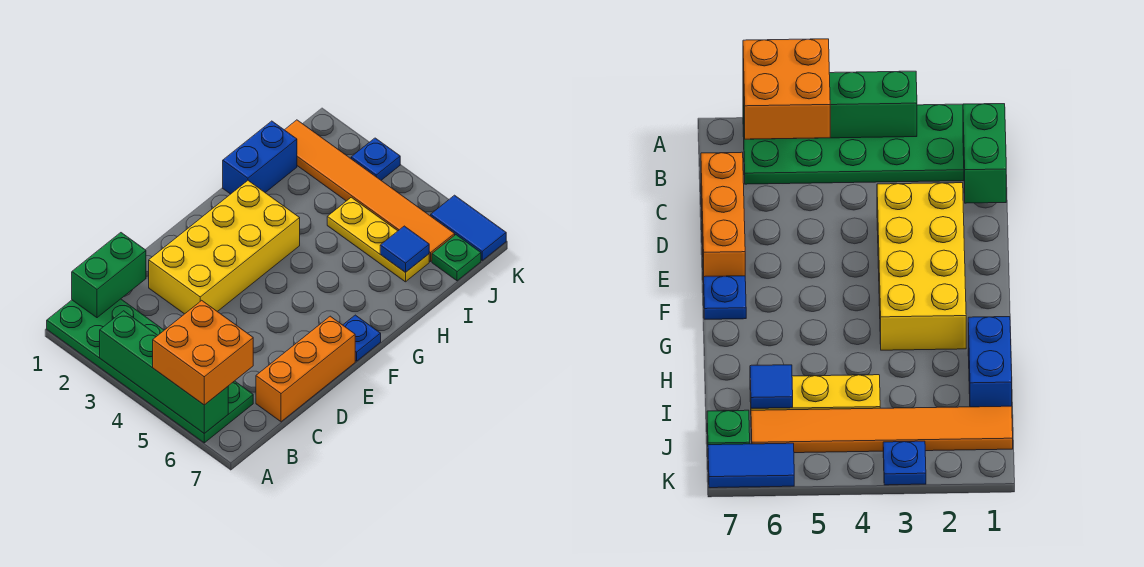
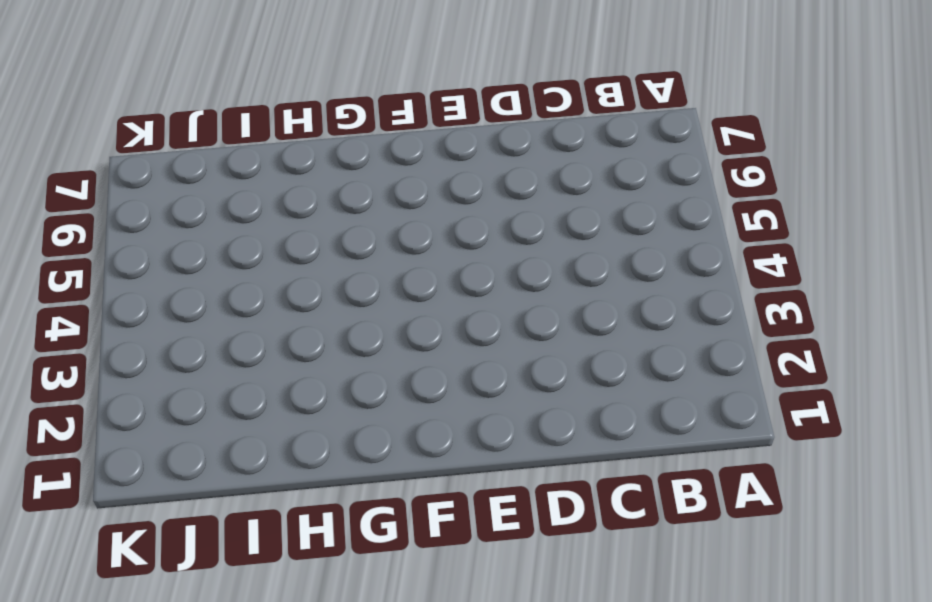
none -> green 2x6 plate [47,299,253,443]
none -> orange 1x3 brick [256,316,355,422]
none -> yellow 2x4 brick [149,181,300,314]

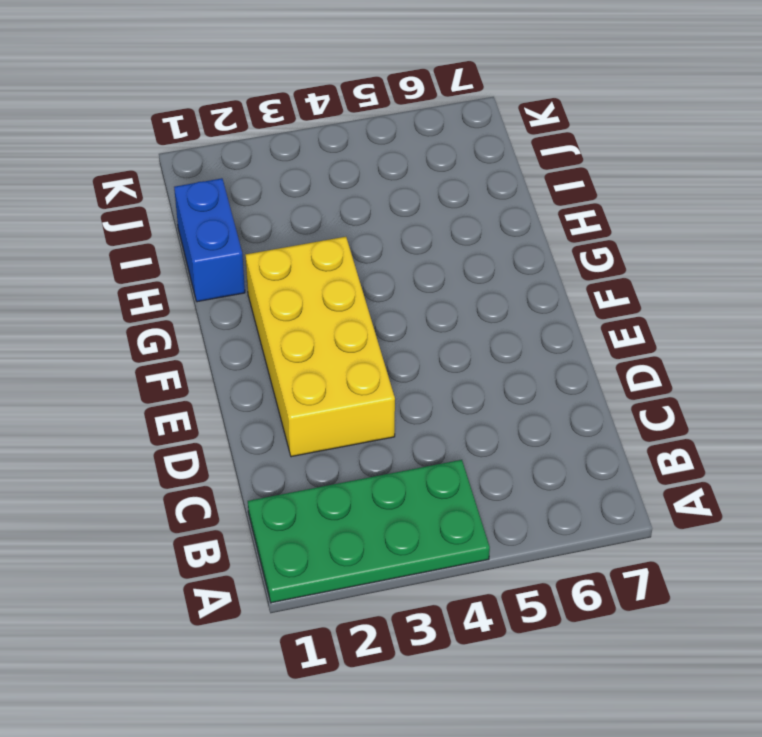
green 2x4 plate [248,460,490,603] -> green 2x6 plate [47,299,253,443]
none -> orange 1x3 brick [256,316,355,422]
none -> blue 1x1 plate [343,315,381,361]
none -> yellow 1x3 plate [327,197,429,282]

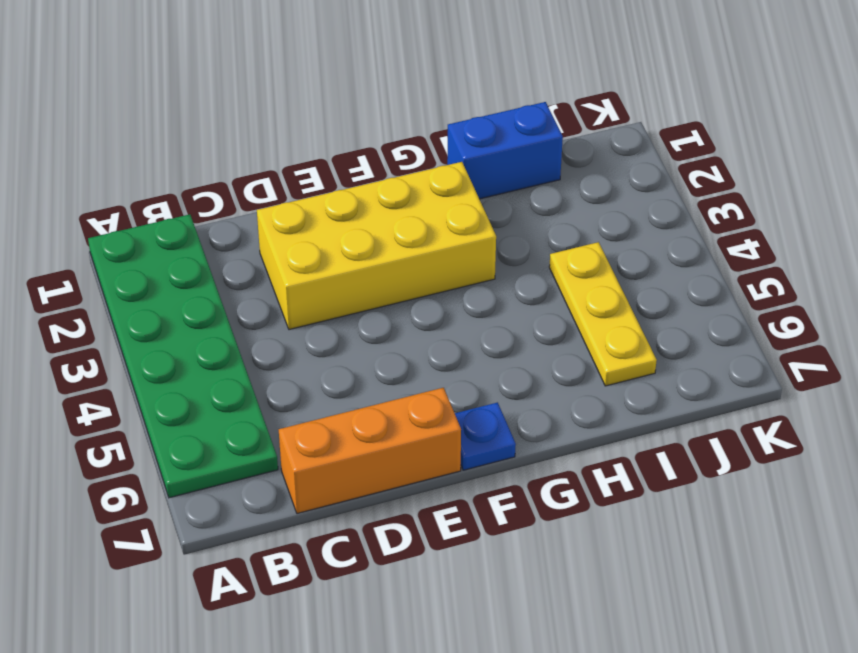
none -> orange 1x6 tile [285,120,455,262]
none -> green 1x1 plate [432,235,481,281]
none -> blue 1x1 plate [351,138,400,180]

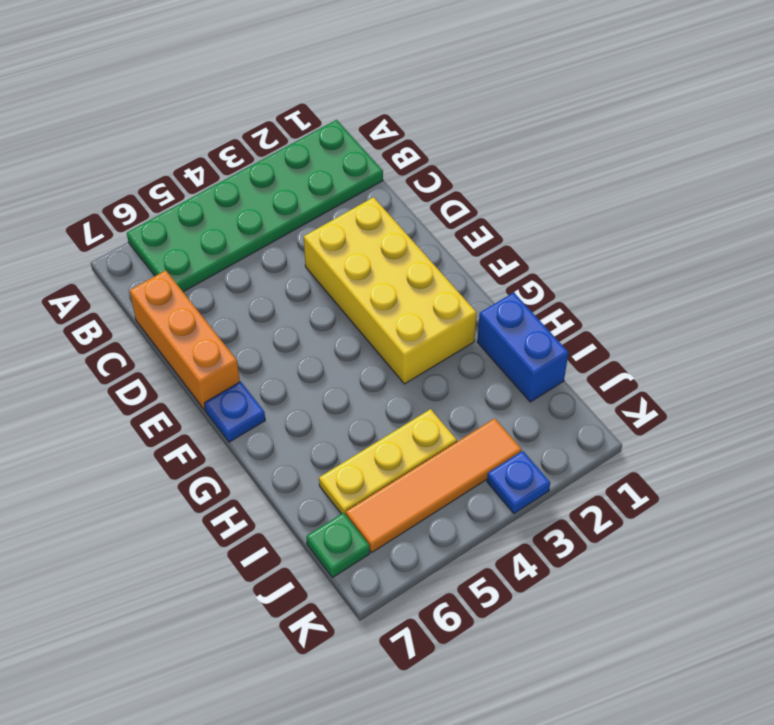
orange 1x4 tile [346,418,522,552] -> orange 1x6 tile [285,120,455,262]
none -> blue 1x2 tile [431,195,506,260]
none -> green 1x4 brick [100,311,228,433]
none -> green 1x2 brick [72,233,146,318]

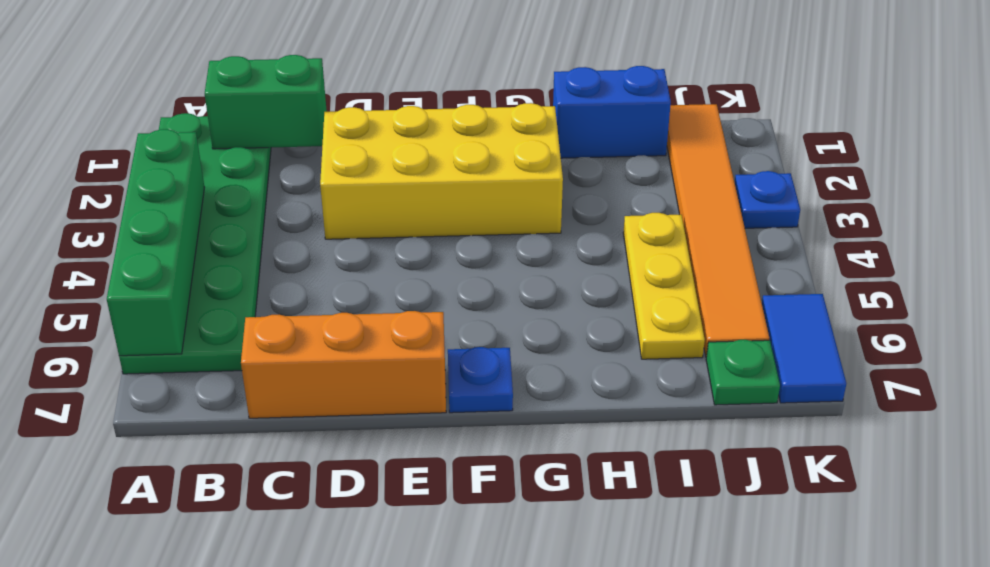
none -> blue 1x1 tile [380,226,429,273]
none -> orange 2x2 brick [153,300,253,405]

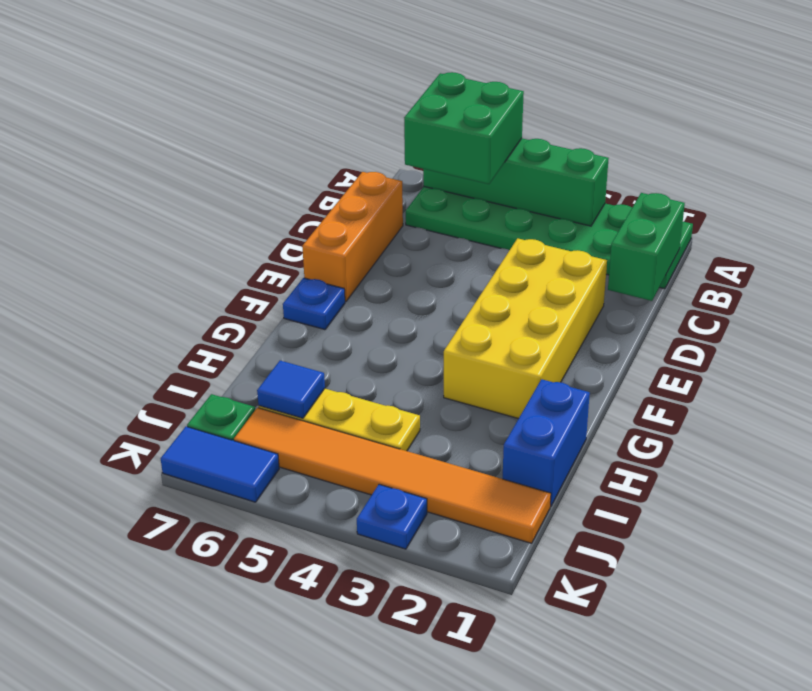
green 2x2 brick [404,72,524,184] -> orange 2x2 brick [153,300,253,405]

